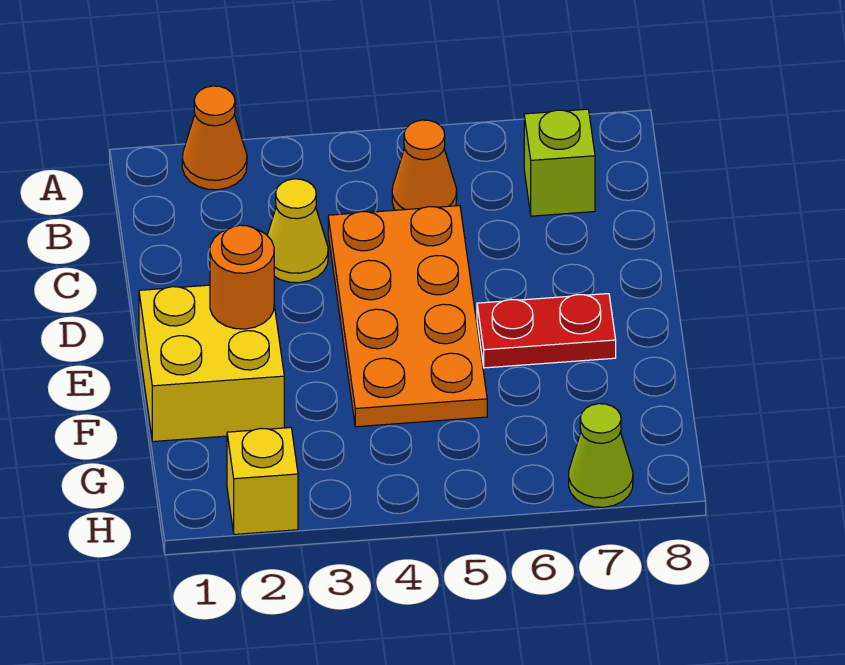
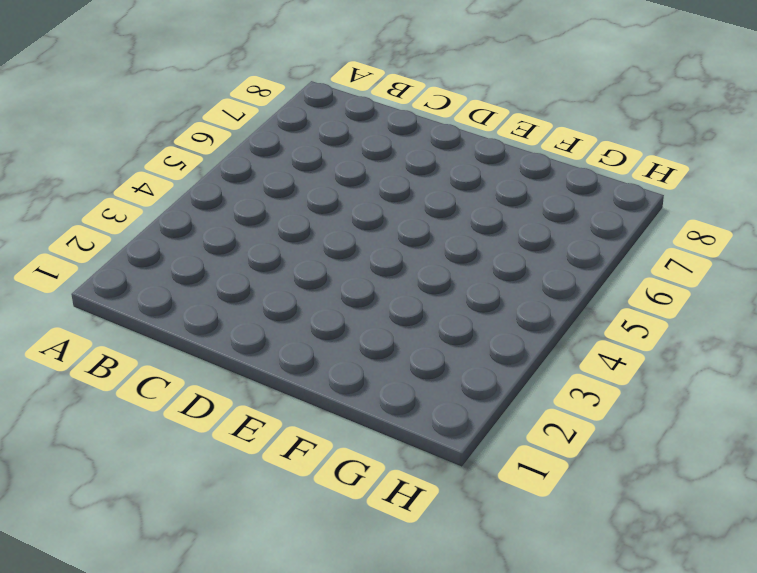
none -> orange 1x1 cone [182,86,247,190]
none -> orange 1x1 cone [392,120,457,210]

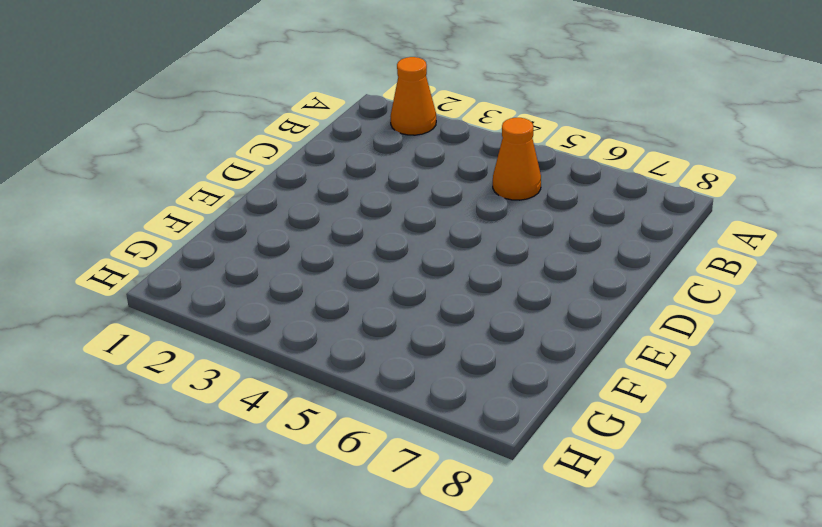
none -> lime 1x1 brick [524,109,595,216]
none -> yellow 1x1 cone [267,179,328,283]

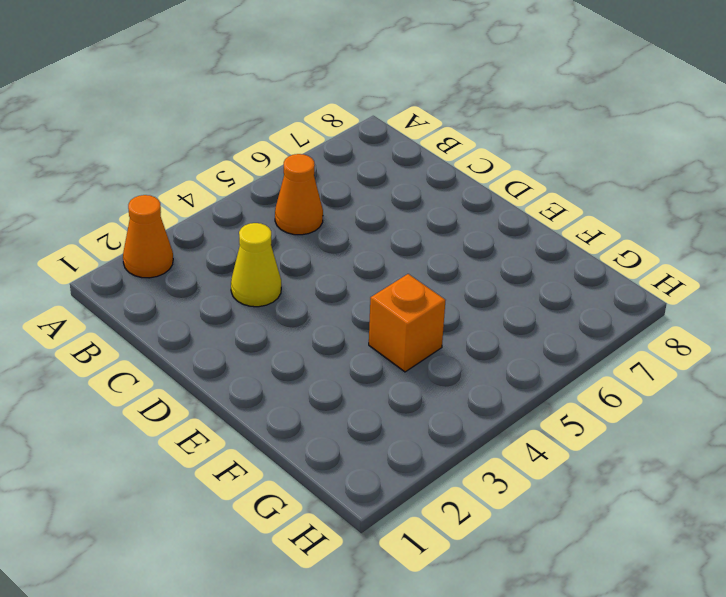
orange 1x1 brick [369,274,446,372] -> orange 2x4 plate [328,206,487,427]
none -> lime 1x1 brick [524,109,595,216]
none -> yellow 2x2 brick [139,285,284,442]

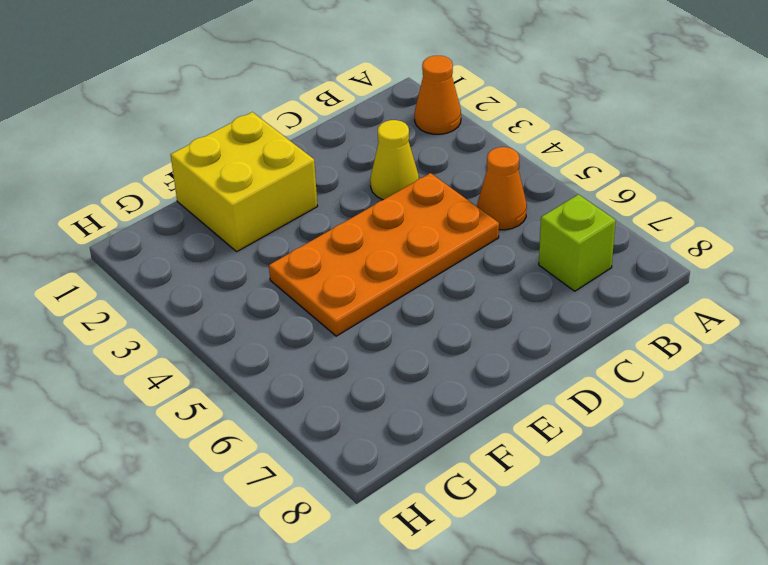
none -> red 1x2 plate [477,294,616,368]
none -> yellow 1x1 brick [227,428,298,534]

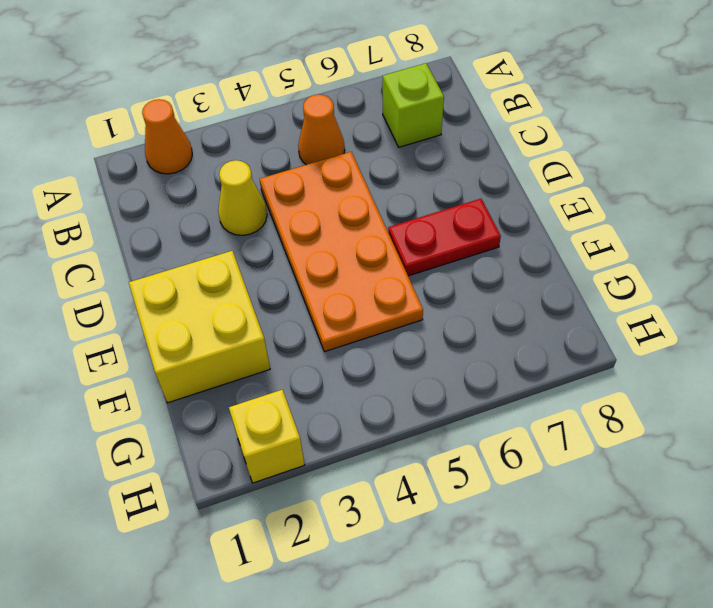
none -> lime 1x1 cone [569,404,633,507]
none -> orange 1x1 round brick [210,225,274,329]

